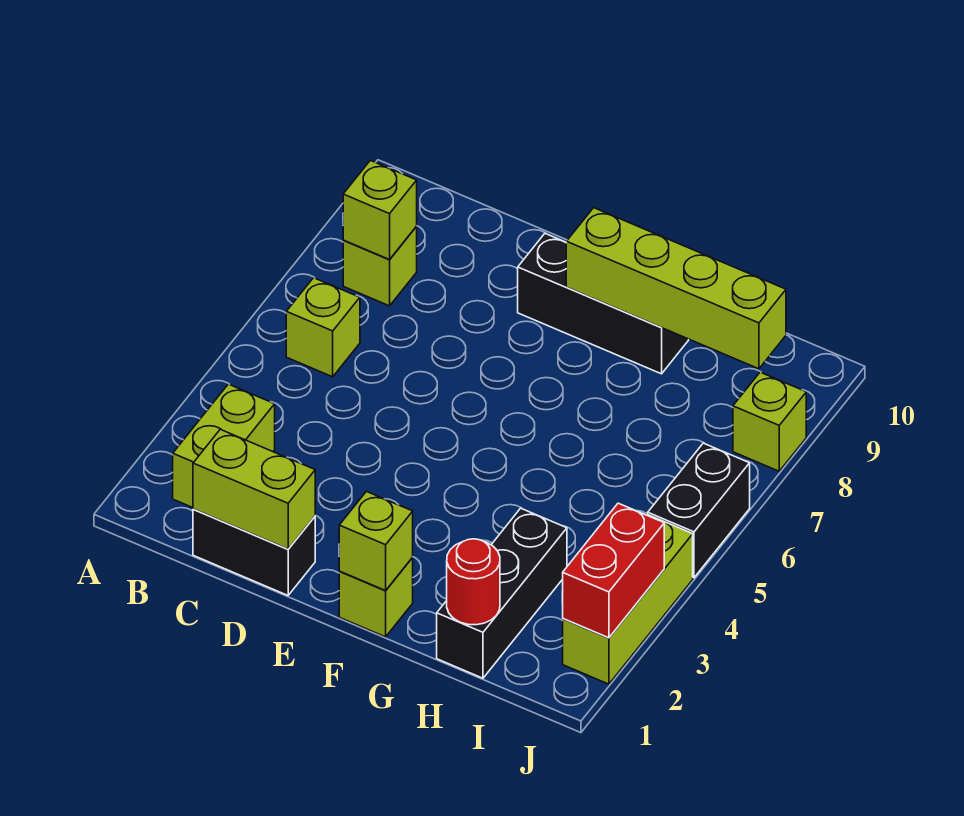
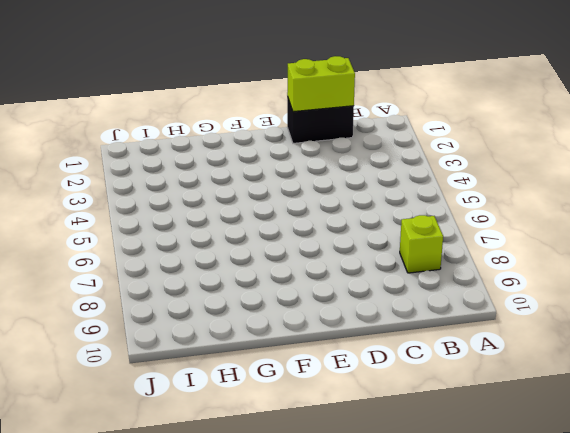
none -> lime 1x2 brick [173,384,275,508]
none -> lime 1x1 brick [286,278,360,377]
none -> black 1x3 brick [518,234,689,374]

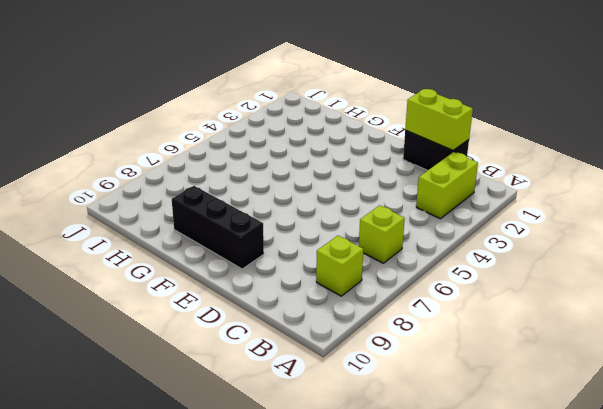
none -> lime 1x1 brick [339,558,413,637]
none -> black 1x3 brick [437,508,567,678]
none -> lime 1x3 brick [563,514,693,684]

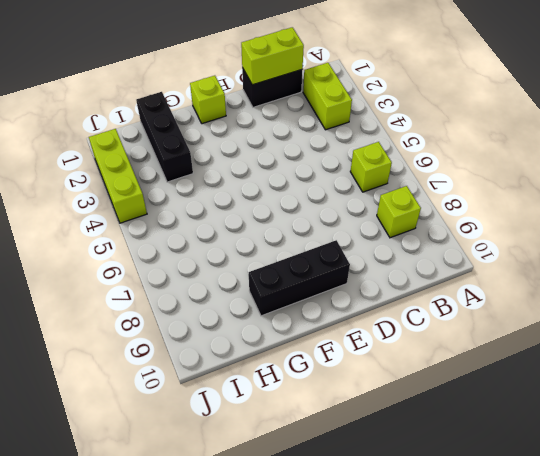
none -> black 1x2 brick [648,443,750,578]
none -> lime 1x1 brick [733,372,806,471]
none -> lime 1x1 brick [343,160,417,260]

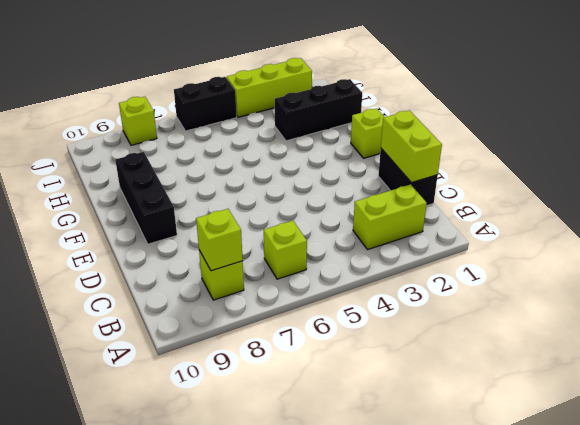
none -> lime 1x1 brick [339,492,413,591]
none -> lime 1x4 brick [566,208,786,369]
none -> red 1x1 round brick [447,539,500,625]

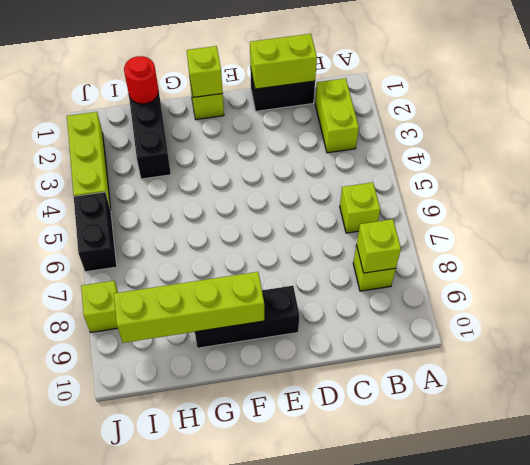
none -> red 1x2 brick [562,503,664,638]

